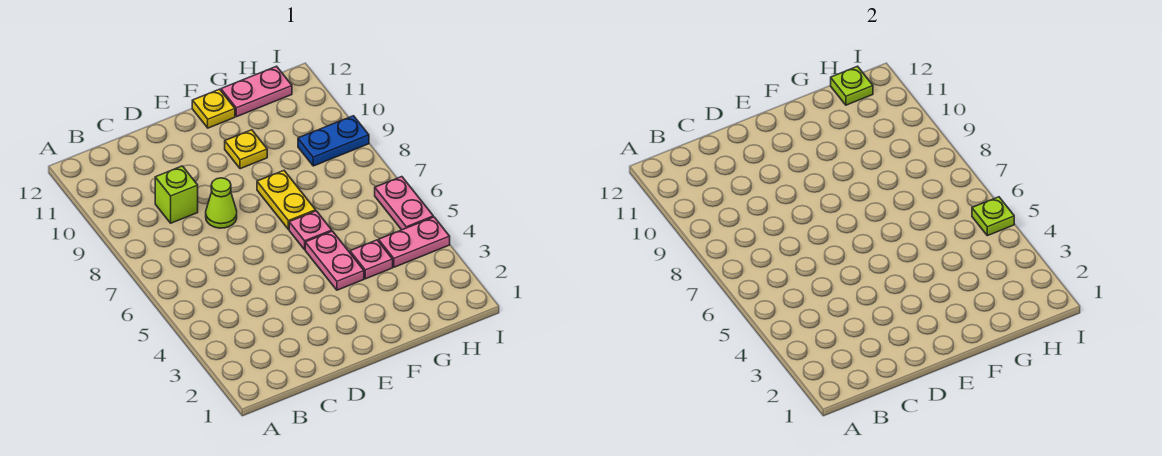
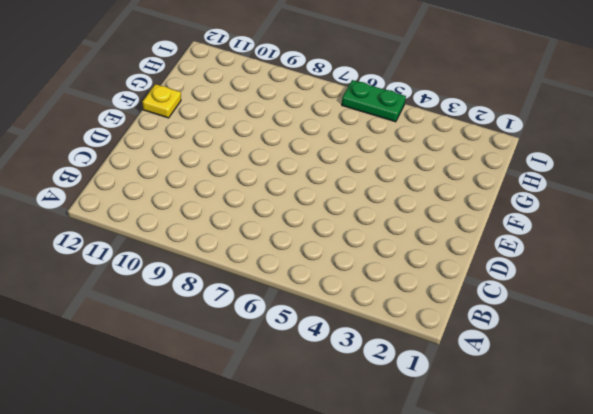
green 1x2 plate [342,80,406,122] -> pink 1x2 plate [375,177,433,230]
none -> lime 1x1 brick [155,166,198,223]
none -> lime 1x1 cone [206,178,237,228]
none -> pink 1x2 plate [305,231,364,290]

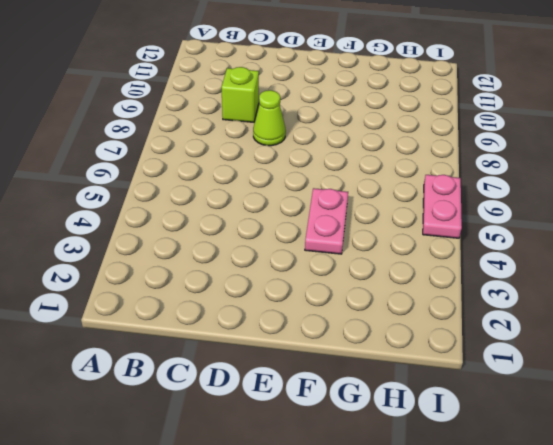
none -> pink 1x1 plate [289,211,332,249]
none -> yellow 1x2 plate [257,171,316,230]
none -> yellow 1x1 plate [225,130,267,169]

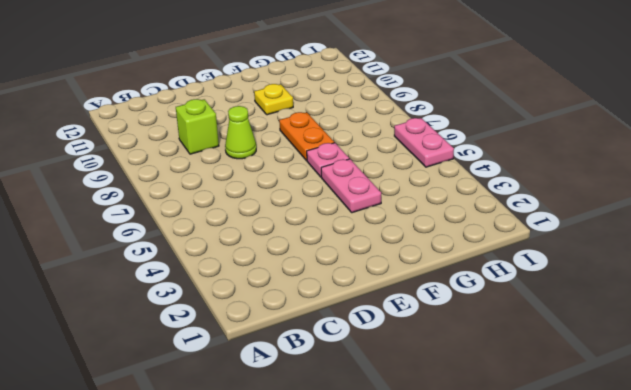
orange 1x2 plate [279,112,334,161] -> yellow 1x2 plate [257,171,316,230]
none -> yellow 1x1 plate [192,89,235,128]
none -> pink 1x1 plate [350,240,393,279]
none -> pink 1x2 plate [221,66,292,117]

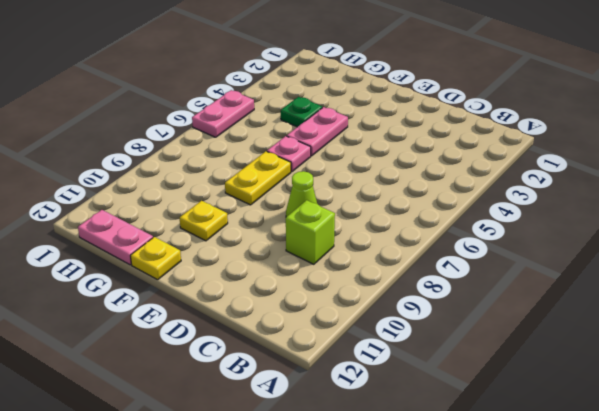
green 1x1 plate [281,97,322,127] -> pink 1x1 plate [350,240,393,279]
none -> pink 1x2 plate [379,217,450,267]
none -> blue 1x2 plate [298,116,369,166]
none -> lime 1x1 plate [831,66,873,105]

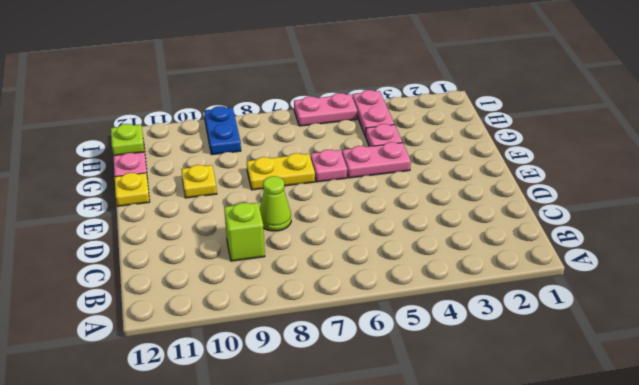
none -> lime 1x1 plate [972,197,1014,236]

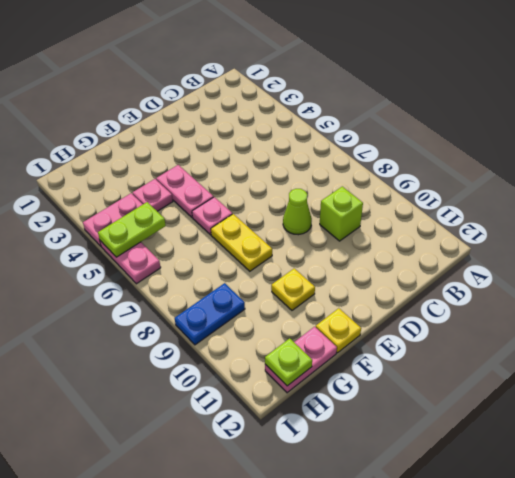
lime 1x2 plate [98,202,166,257] -> lime 1x1 plate [972,197,1014,236]

